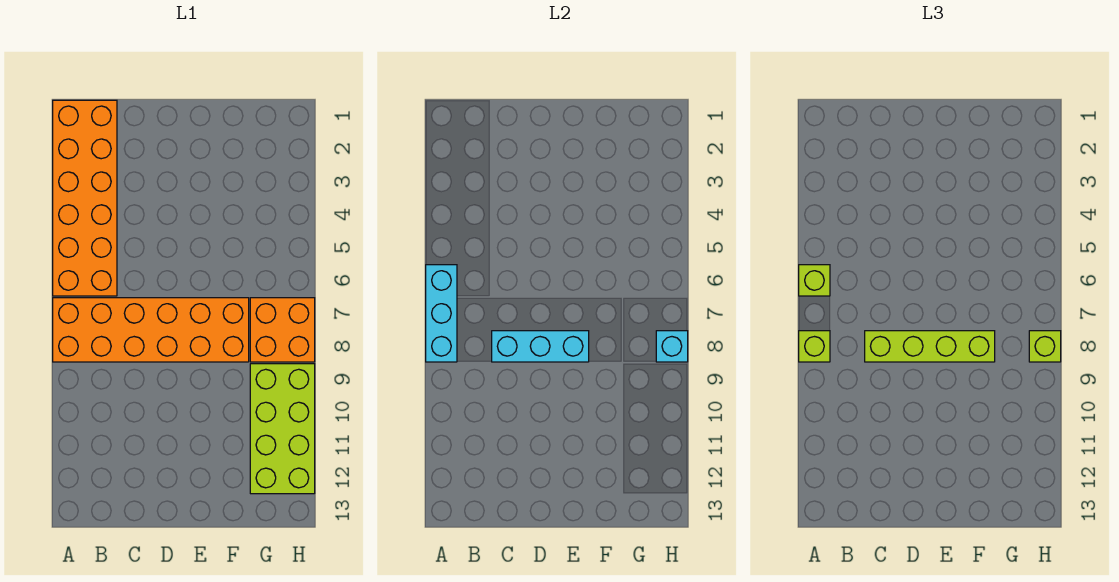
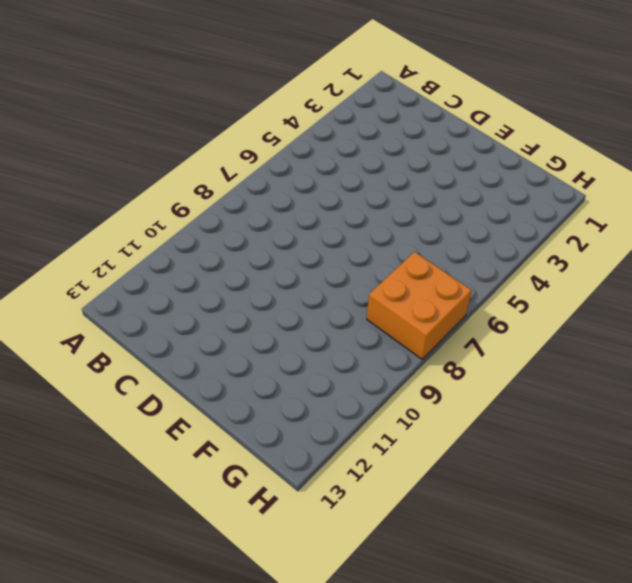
none -> orange 2x6 brick [53,100,117,296]
none -> orange 2x6 brick [53,298,249,362]

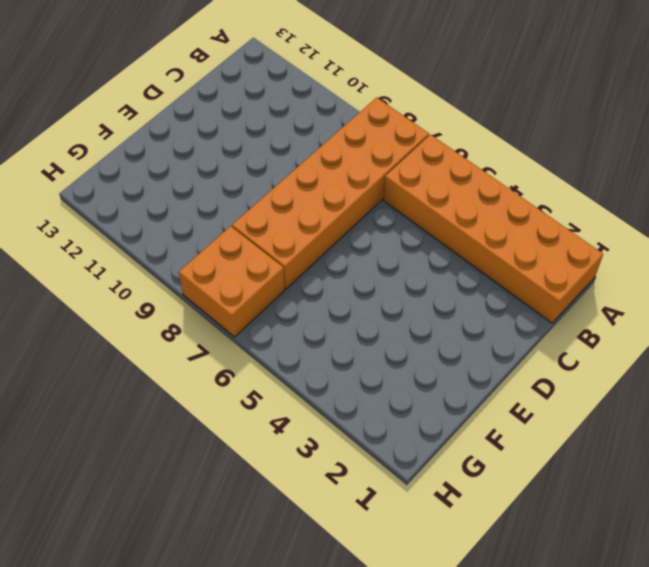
none -> lime 2x4 brick [250,364,315,494]
none -> cyan 1x3 brick [426,265,457,362]

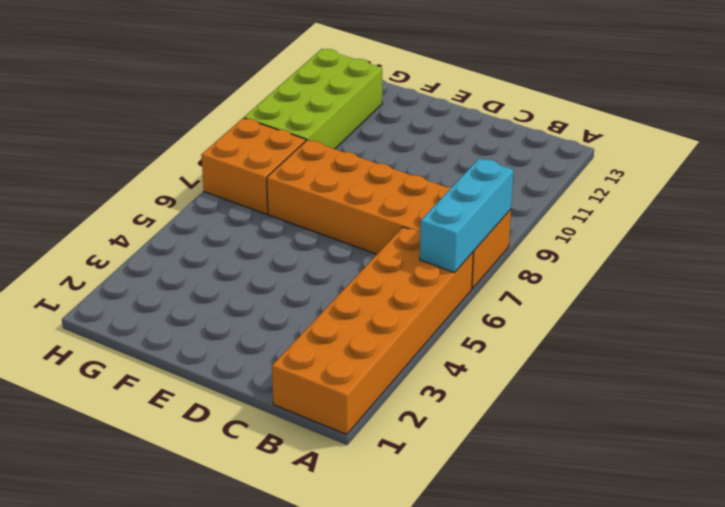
none -> cyan 1x3 brick [492,331,589,362]
none -> cyan 1x1 brick [656,331,688,362]

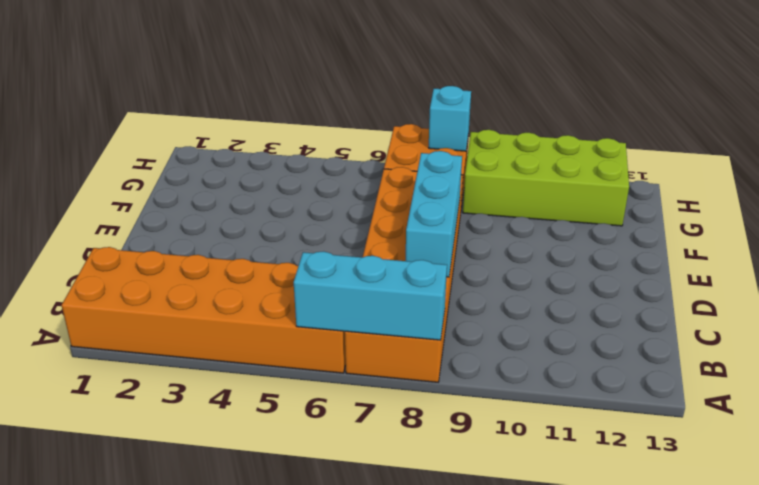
none -> lime 1x1 brick [799,265,830,296]
none -> lime 1x1 brick [799,331,830,362]

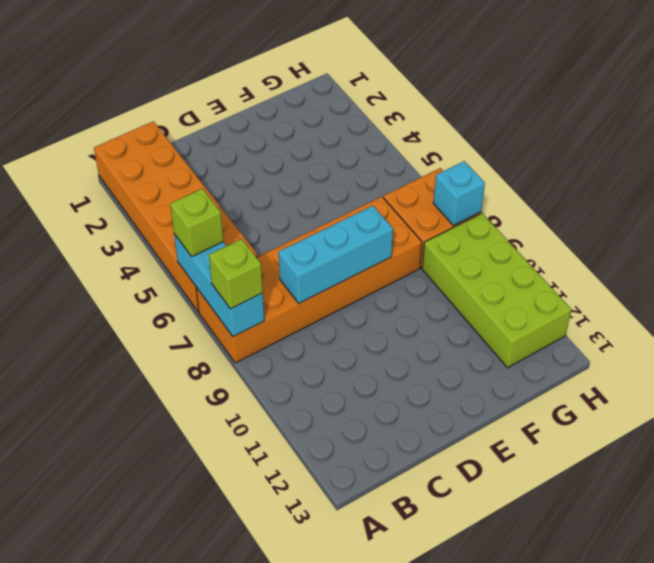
none -> lime 1x4 brick [865,331,995,362]
none -> lime 1x1 brick [1029,331,1061,362]

